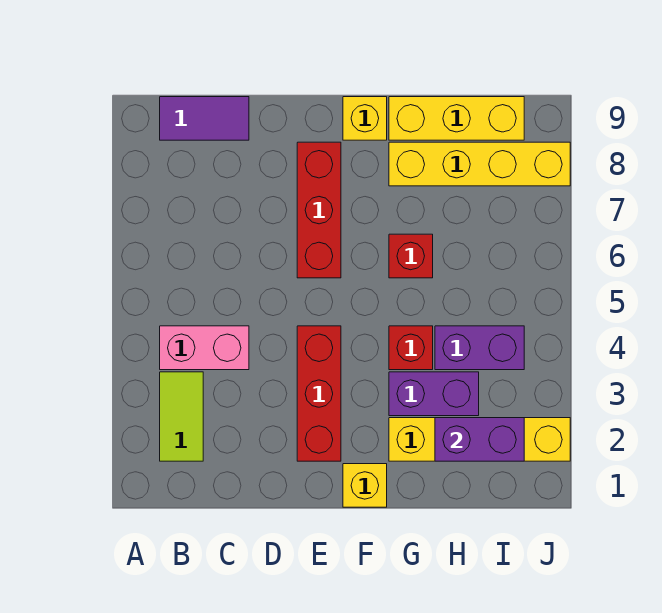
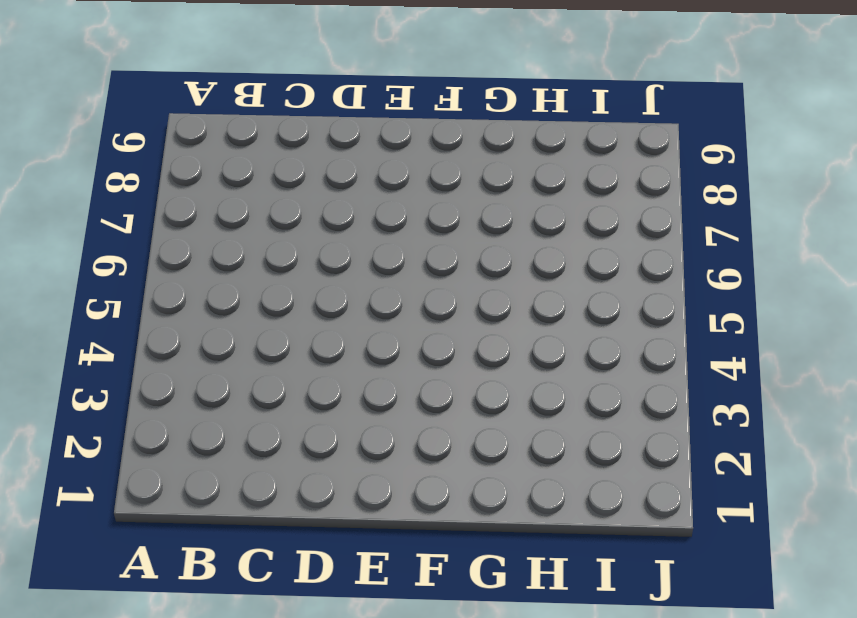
none -> lime 1x2 tile [160,372,203,461]
none -> pink 1x2 brick [160,326,249,370]
none -> purple 1x2 tile [160,97,249,140]

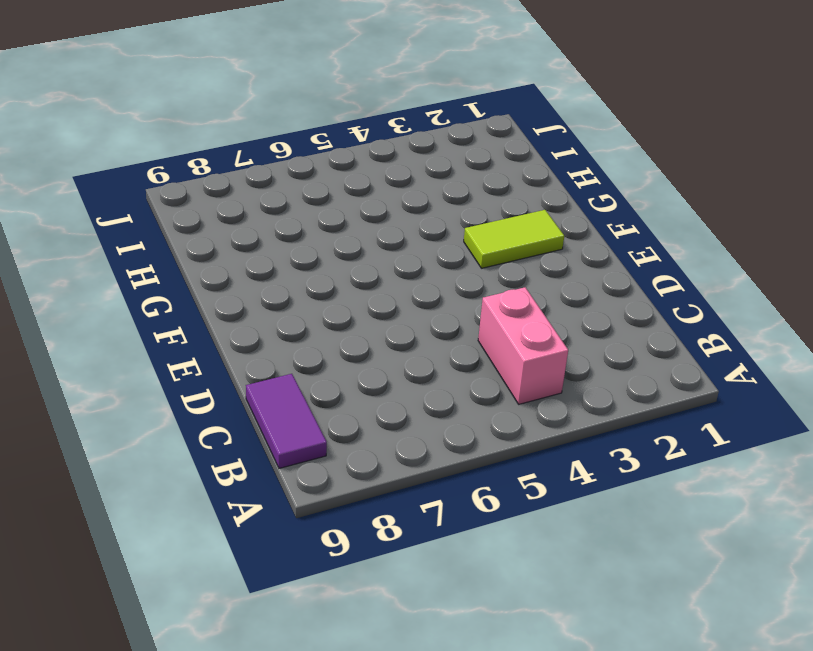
lime 1x2 tile [464,210,564,268] -> lime 1x2 tile moved to [160,372,203,461]
none -> red 1x3 brick [297,326,341,461]
none -> red 1x3 brick [297,142,341,278]
none -> yellow 1x1 brick [343,464,387,507]

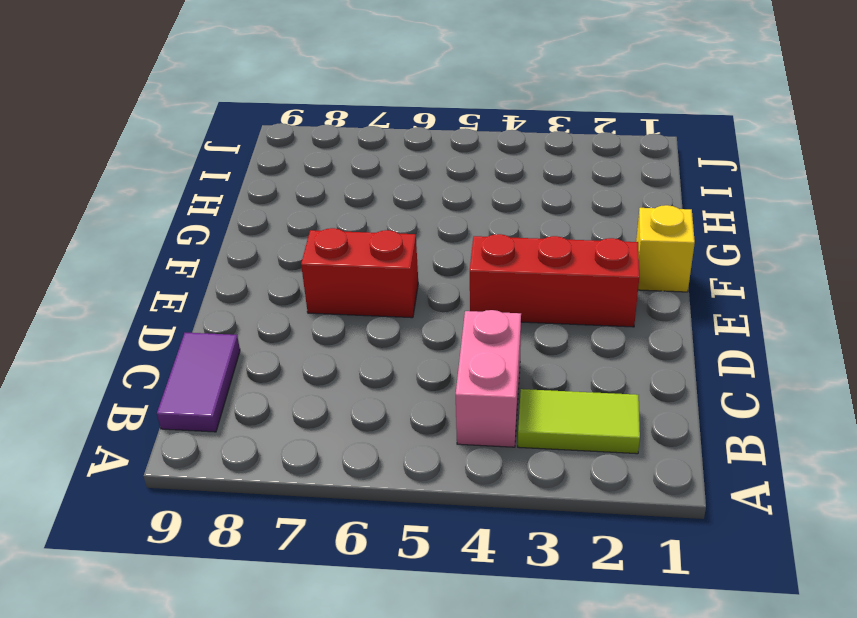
red 1x2 brick [301,228,418,318] -> red 1x3 brick [297,142,341,278]
none -> yellow 1x1 brick [343,97,387,140]
none -> yellow 1x4 brick [389,418,570,461]
none -> purple 1x2 brick [389,372,479,416]

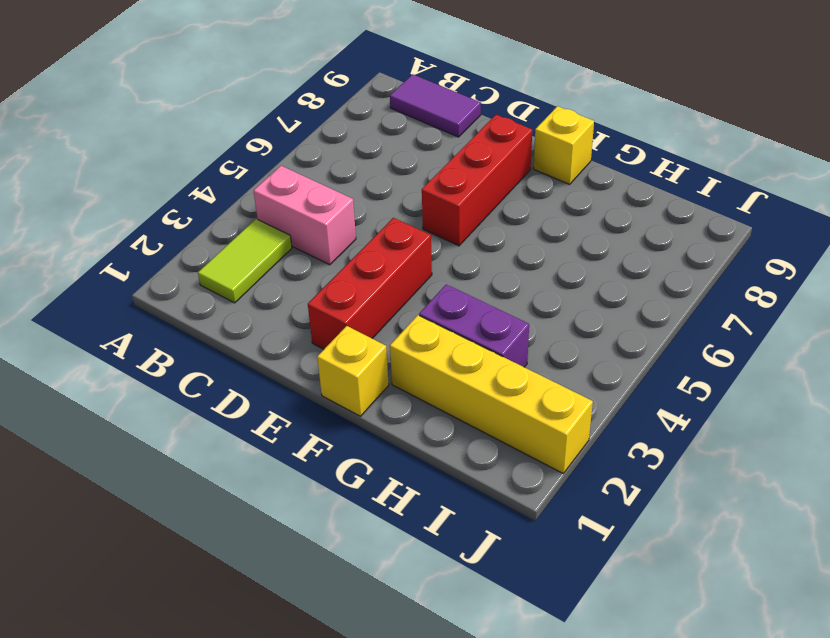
none -> red 1x1 brick [389,326,433,370]
none -> red 1x1 brick [389,234,433,278]
none -> yellow 1x4 brick [389,142,570,186]

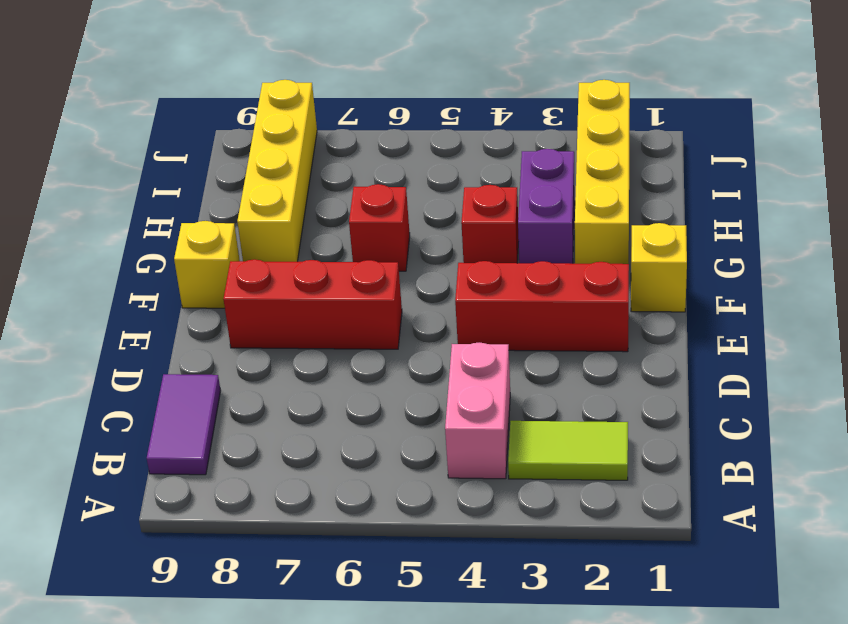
none -> yellow 1x3 brick [389,97,524,140]
none -> purple 1x2 brick [435,326,524,370]
none -> purple 1x2 brick [435,418,524,461]

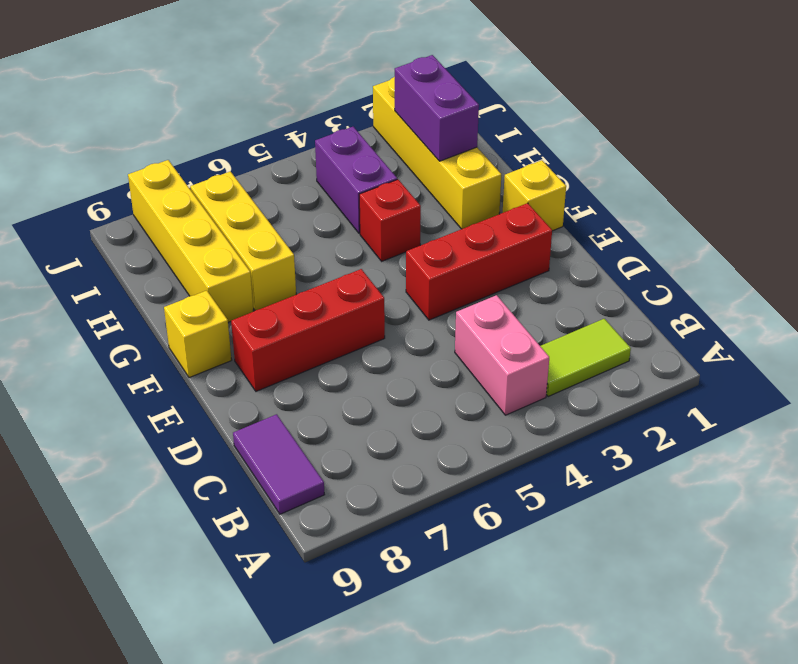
yellow 1x3 brick [190,171,296,310] -> yellow 1x3 brick moved to [389,97,524,140]
none -> purple 1x2 brick [389,372,479,416]
none -> red 1x1 brick [389,234,433,278]

